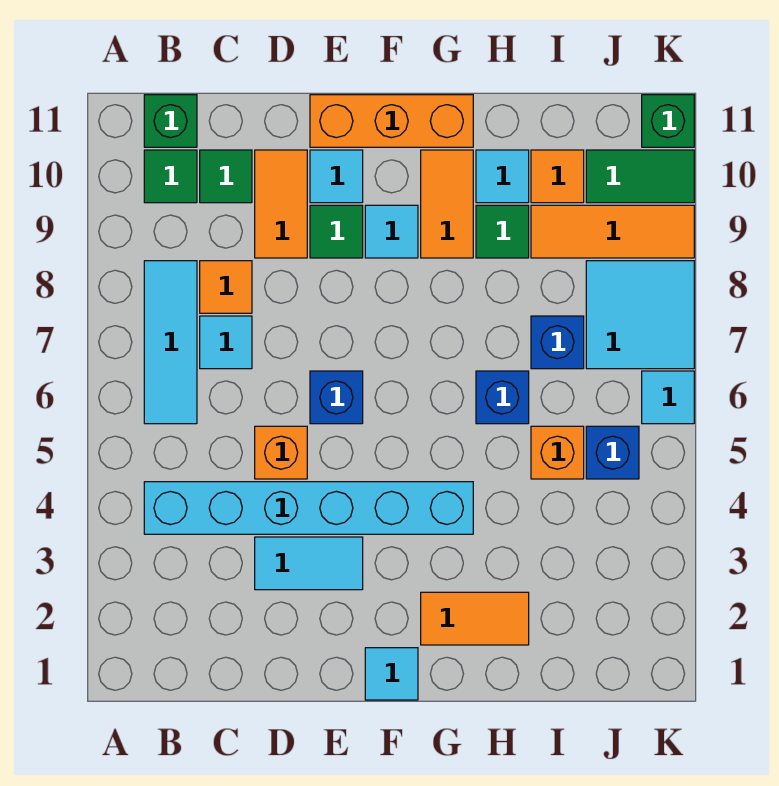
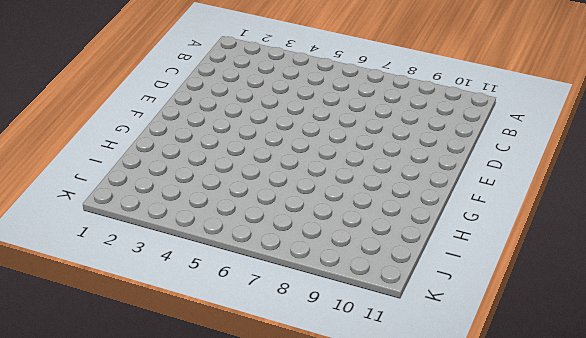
none -> cyan 1x6 brick [144,482,473,534]
none -> cyan 1x3 tile [144,261,197,424]
none -> green 1x1 tile [144,150,197,203]
none -> green 1x1 brick [144,95,197,147]

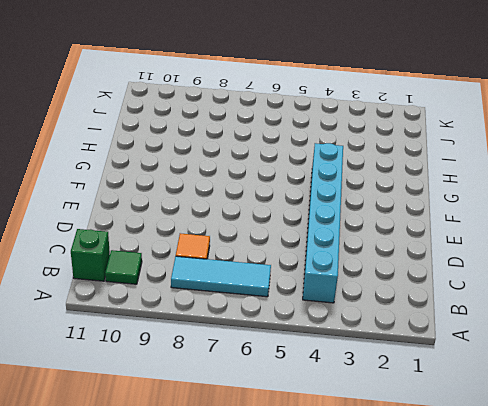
none -> cyan 1x1 tile [200,316,252,369]
none -> green 1x1 tile [200,150,252,203]
none -> cyan 1x2 tile [255,537,363,590]
none -> orange 1x1 brick [255,426,307,479]

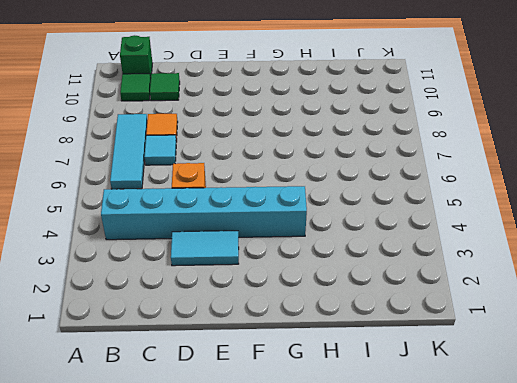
none -> orange 1x2 tile [255,150,307,258]
none -> blue 1x1 brick [310,371,363,424]
none -> green 1x1 tile [310,205,363,258]
none -> cyan 1x1 tile [310,150,363,203]

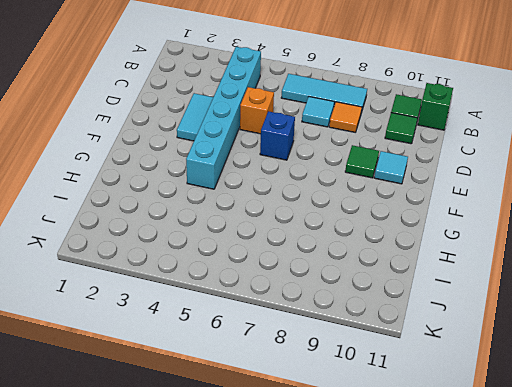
none -> orange 1x2 tile [255,150,307,258]
none -> orange 1x3 brick [310,95,473,147]
none -> cyan 1x1 tile [365,648,418,700]
none -> cyan 1x1 tile [365,205,418,258]

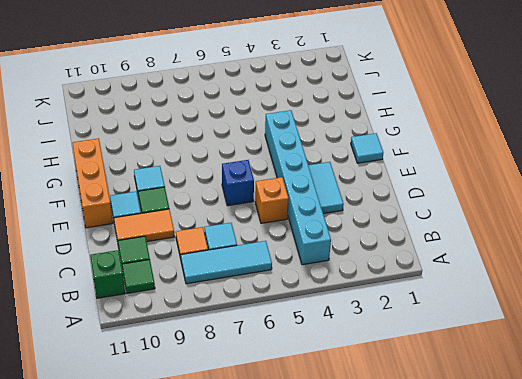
none -> orange 1x2 tile [421,592,529,645]
none -> orange 1x2 tile [421,150,473,258]
none -> blue 1x1 brick [476,371,529,424]
none -> green 1x1 tile [476,205,529,258]

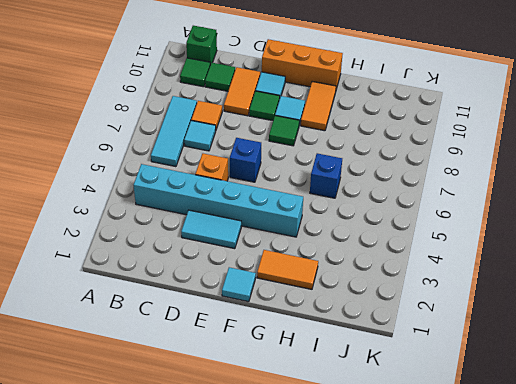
green 1x1 tile [269,116,299,146] -> green 1x1 tile moved to [476,205,529,258]
none -> cyan 1x1 tile [476,150,529,203]
none -> orange 1x1 brick [531,426,584,479]
none -> blue 1x1 brick [531,316,584,369]
none -> orange 1x3 tile [531,205,694,258]

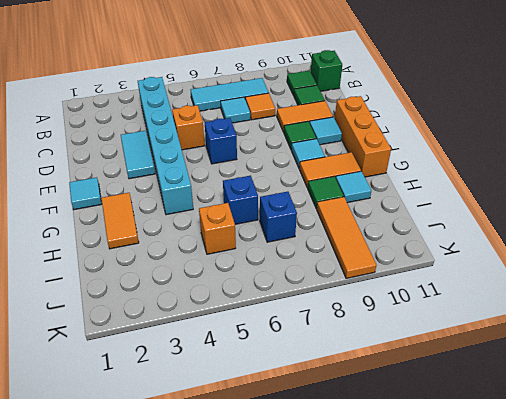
none -> orange 1x1 tile [531,150,584,203]
none -> blue 1x1 brick [586,426,639,479]
none -> cyan 2x2 tile [586,261,694,369]
none -> green 1x2 tile [586,150,694,203]

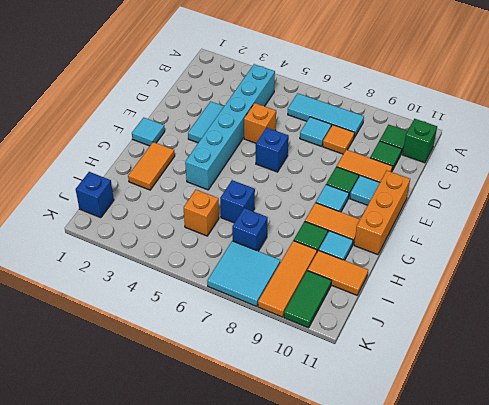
orange 1x2 tile [308,250,368,295] -> orange 1x1 tile [531,150,584,203]
blue 1x1 brick [76,172,114,218] -> blue 1x1 brick moved to [586,426,639,479]
none -> cyan 1x1 tile [642,371,694,424]
none -> green 1x1 brick [642,95,694,147]

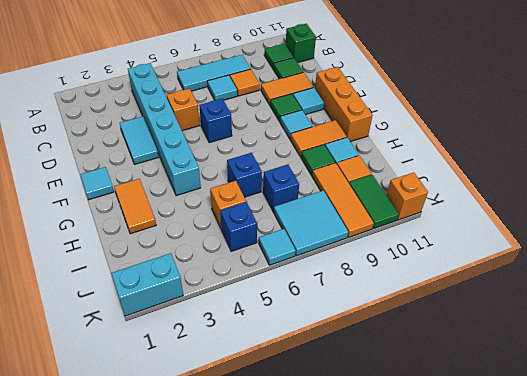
cyan 1x2 brick [111,253,183,316] -> none
orange 1x1 brick [386,172,428,220] -> green 1x1 brick [642,95,694,147]

